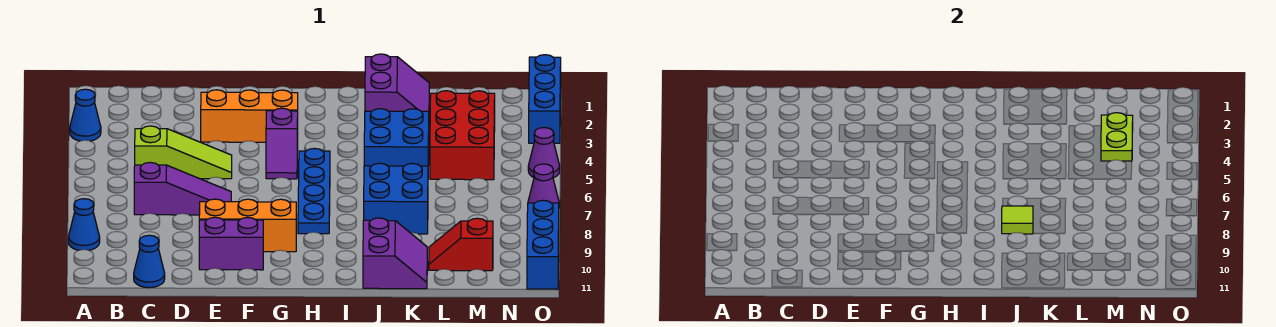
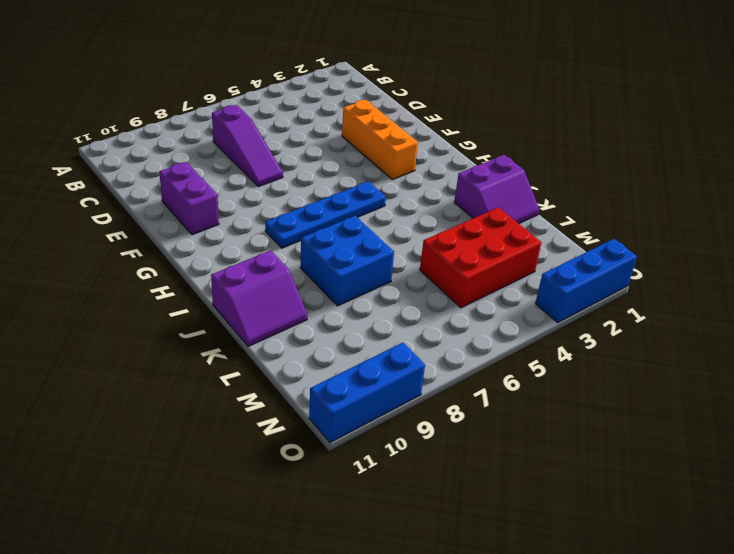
none -> blue 1x1 cone [70,89,101,141]
none -> blue 1x1 cone [68,199,100,250]
none -> lime 1x3 slope [135,126,232,179]

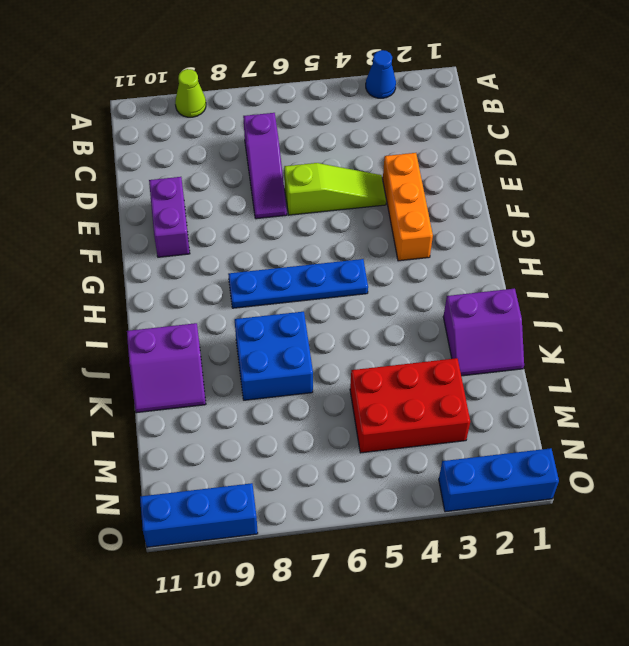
lime 1x1 cone [175,69,206,117] -> blue 1x1 cone [68,199,100,250]
lime 1x3 slope [284,163,386,215] -> lime 1x3 slope turned to [135,126,232,179]
none -> blue 1x1 cone [134,235,165,288]
none -> orange 1x3 brick [199,199,296,252]
none -> purple 1x2 slope [266,108,298,179]

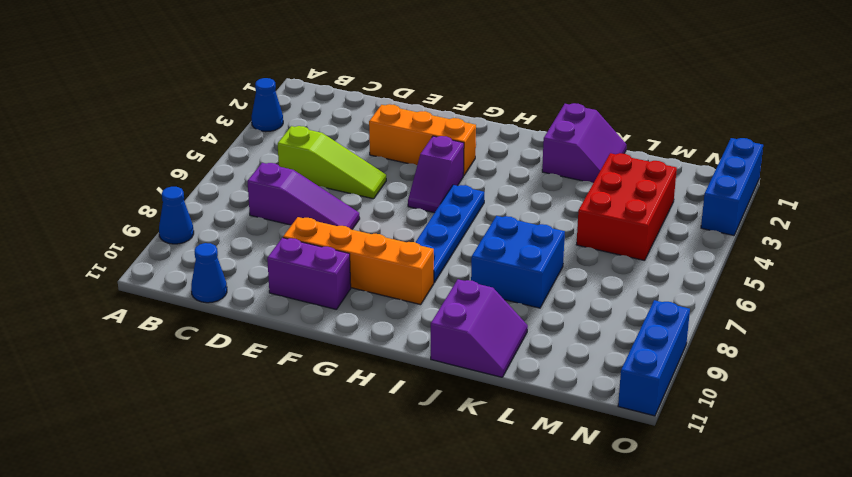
orange 1x4 brick [283,217,434,305] -> orange 1x3 brick [199,199,296,252]
none -> blue 2x2 brick [364,109,429,166]
none -> red 1x2 slope [429,218,493,271]
none -> purple 1x1 cone [528,128,560,178]

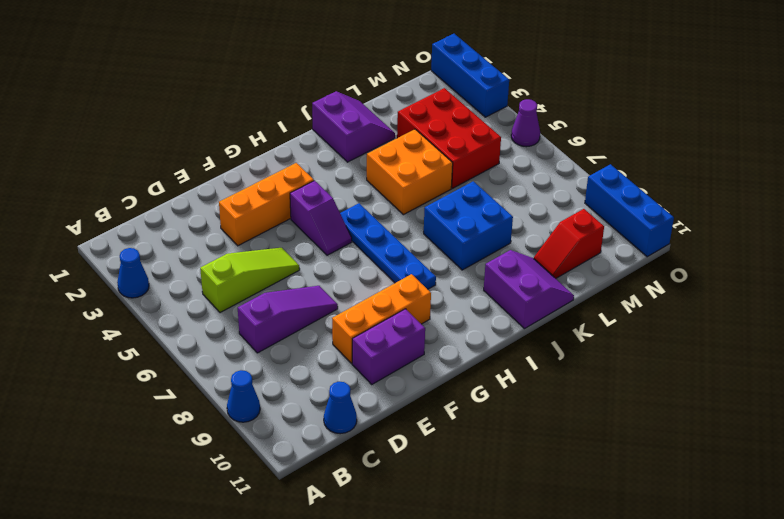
orange 2x2 brick [367,129,453,215] -> blue 2x2 brick [364,109,429,166]
none -> purple 1x1 cone [528,164,559,203]
none -> lime 1x1 tile [1002,206,1033,234]
none -> lime 1x2 plate [1101,113,1133,161]

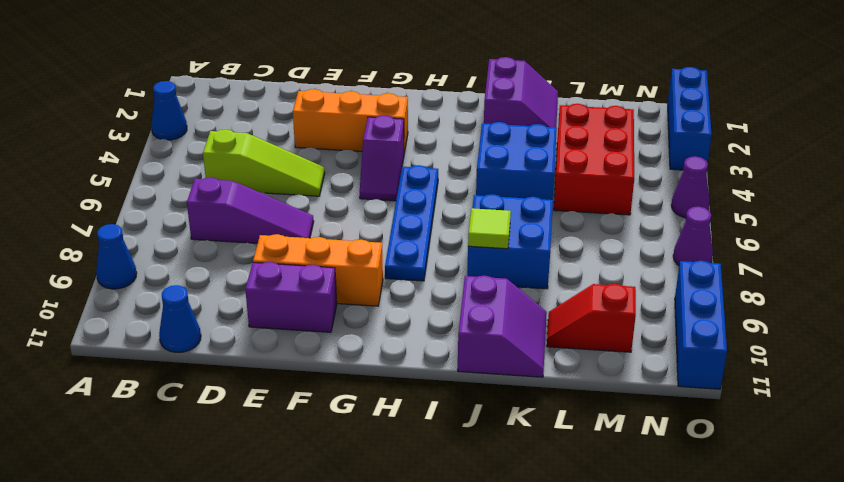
none -> lime 1x2 plate [1101,113,1133,161]

